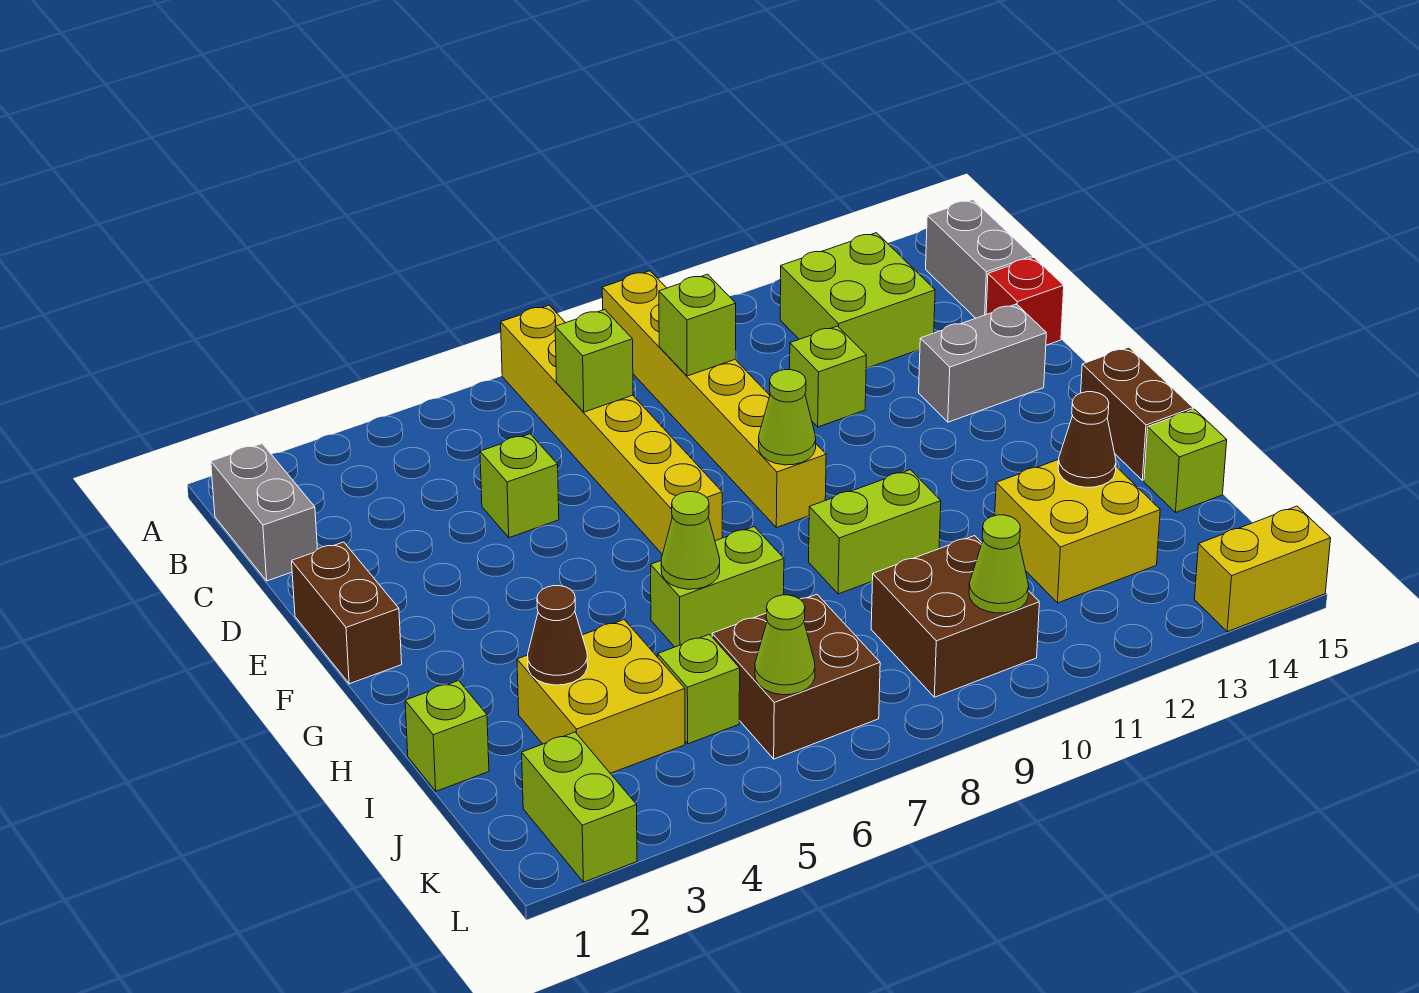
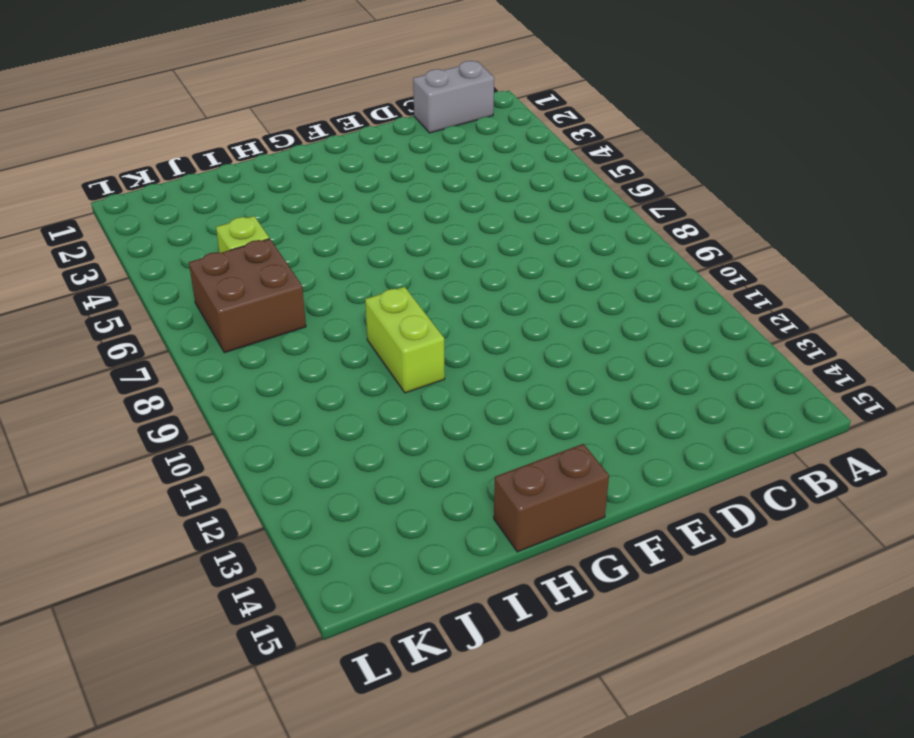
none -> yellow 1x6 brick [501,305,722,554]
none -> yellow 1x6 brick [602,271,826,528]
none -> lime 2x2 brick [780,233,935,368]
none -> grey 1x2 brick [926,200,1033,318]

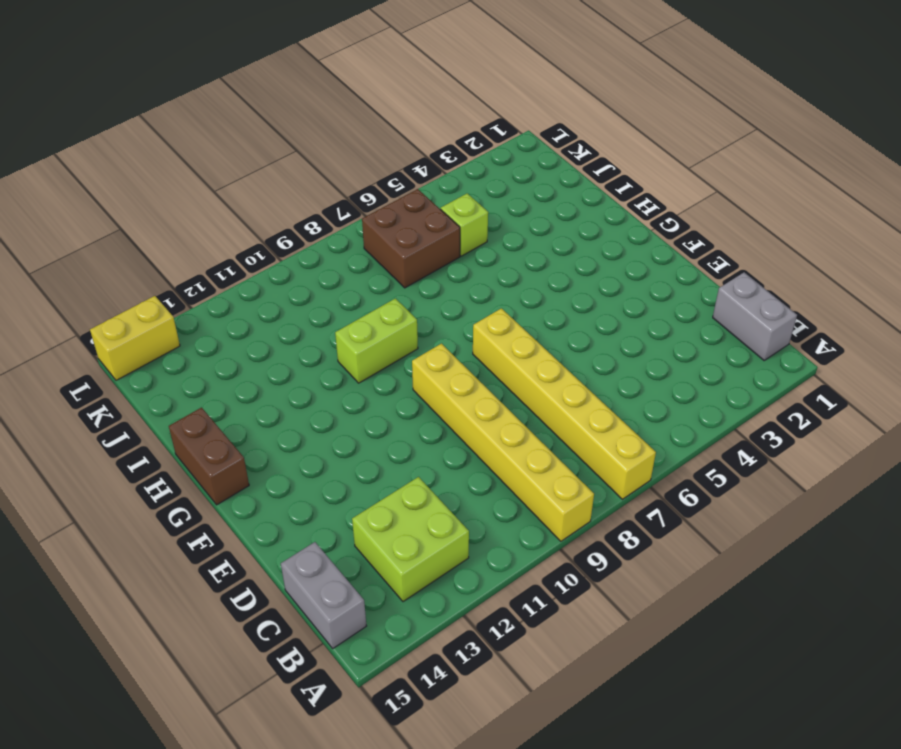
none -> lime 1x1 brick [480,434,559,538]
none -> lime 1x1 brick [790,326,867,427]
none -> red 1x1 brick [986,257,1064,345]
none -> brown 1x2 brick [292,542,402,684]

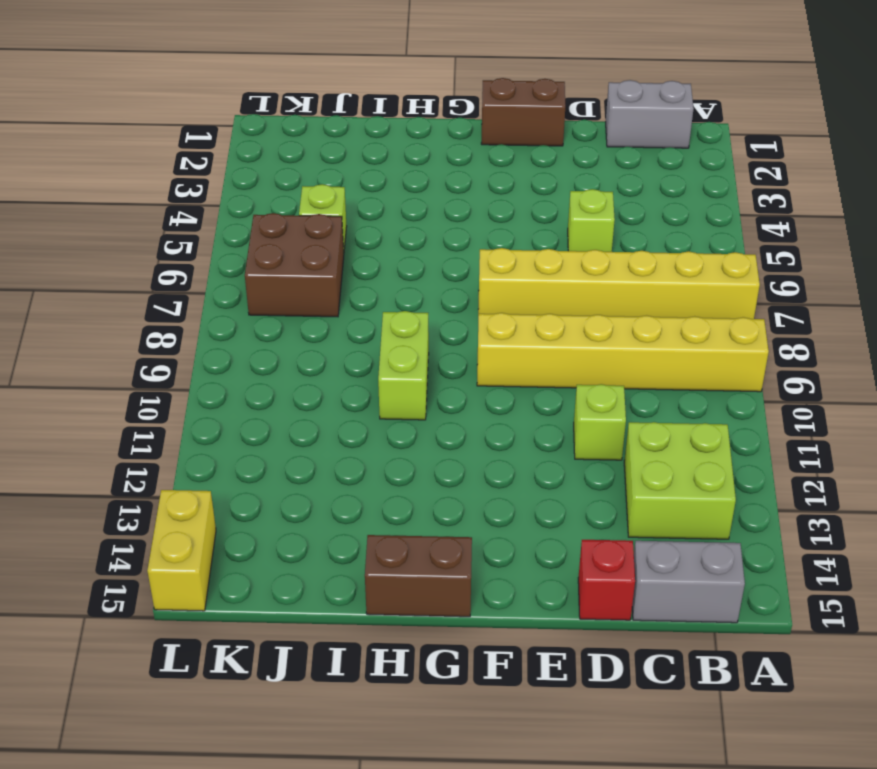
none -> grey 1x2 brick [919,304,1046,422]
none -> lime 1x2 brick [651,527,784,647]
none -> lime 1x1 brick [405,681,489,791]
none -> yellow 2x2 brick [517,620,685,773]

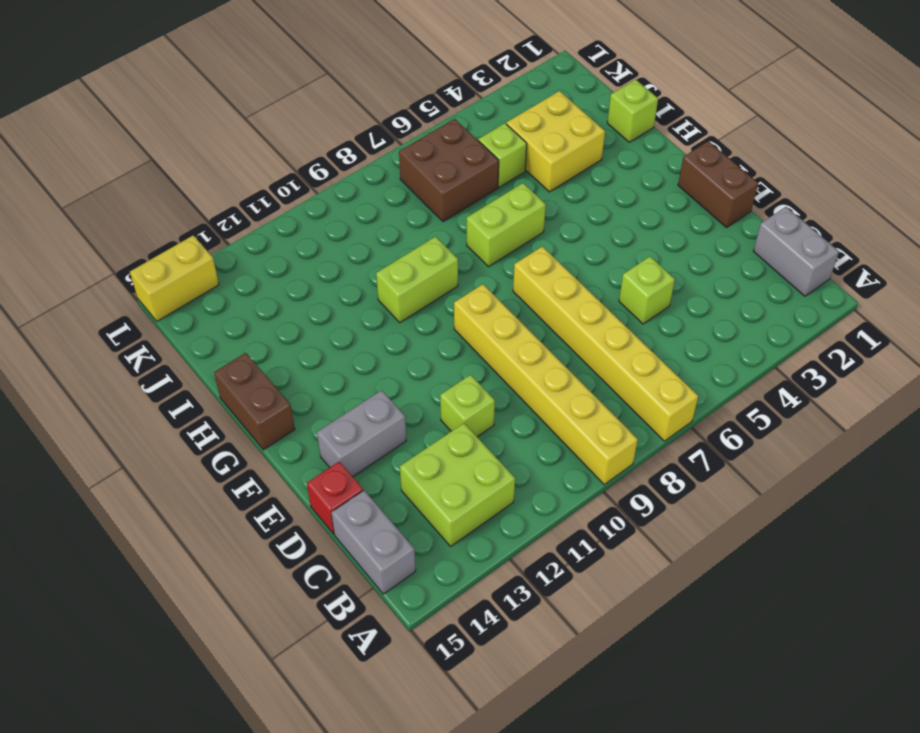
none -> yellow 2x2 brick [995,459,1160,603]
none -> lime 1x1 brick [1144,409,1227,513]
none -> brown 2x2 brick [871,536,1039,697]
none -> lime 1x2 brick [522,732,637,882]

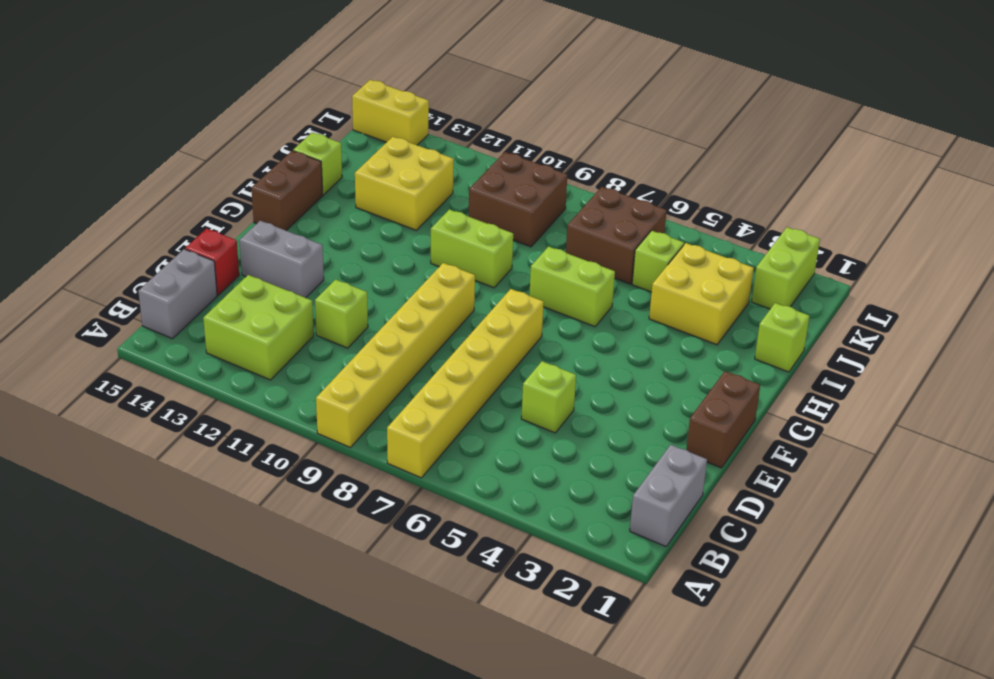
none -> lime 1x1 brick [555,309,633,412]
none -> lime 1x1 brick [659,274,736,376]
none -> lime 1x1 cone [759,370,816,465]
none -> lime 1x1 cone [661,492,720,589]

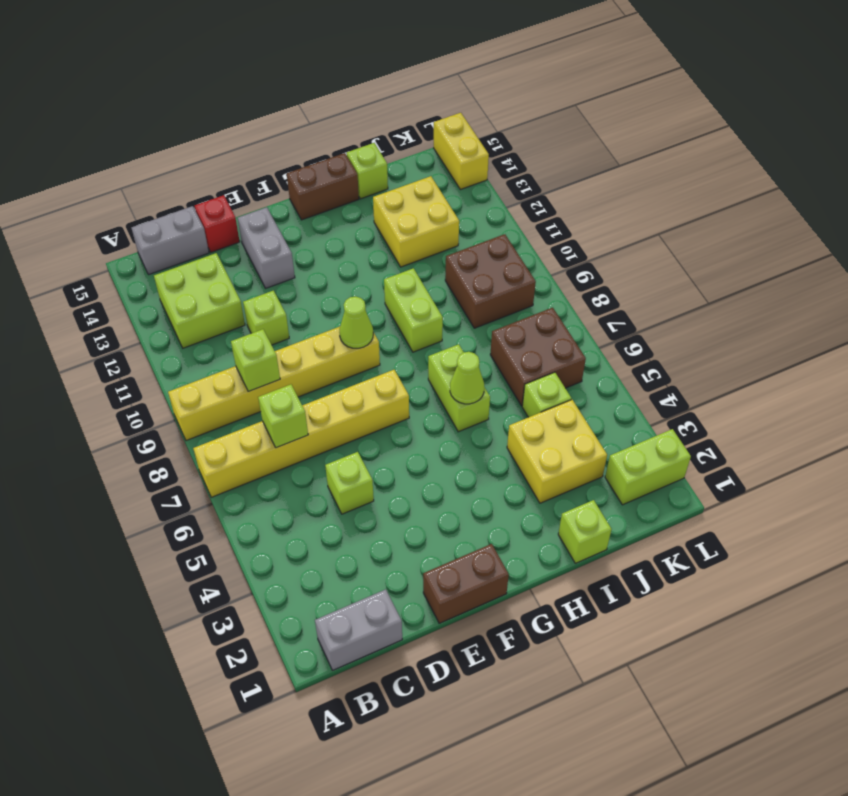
none -> brown 1x1 cone [528,586,588,685]
none -> brown 1x1 cone [1058,392,1116,487]
none -> lime 1x1 cone [755,595,815,695]
none -> lime 1x1 cone [969,515,1029,613]

